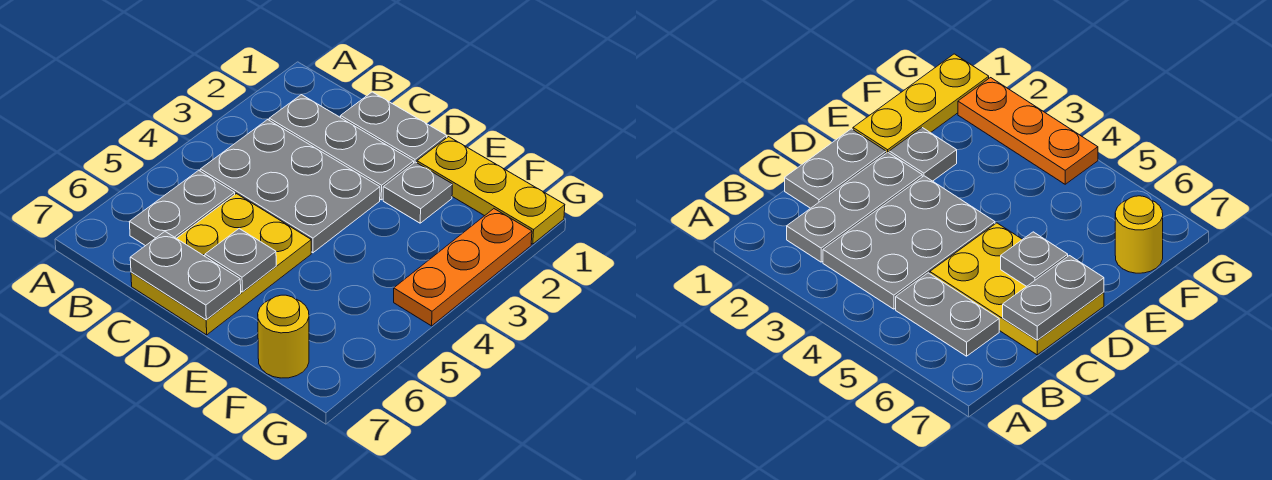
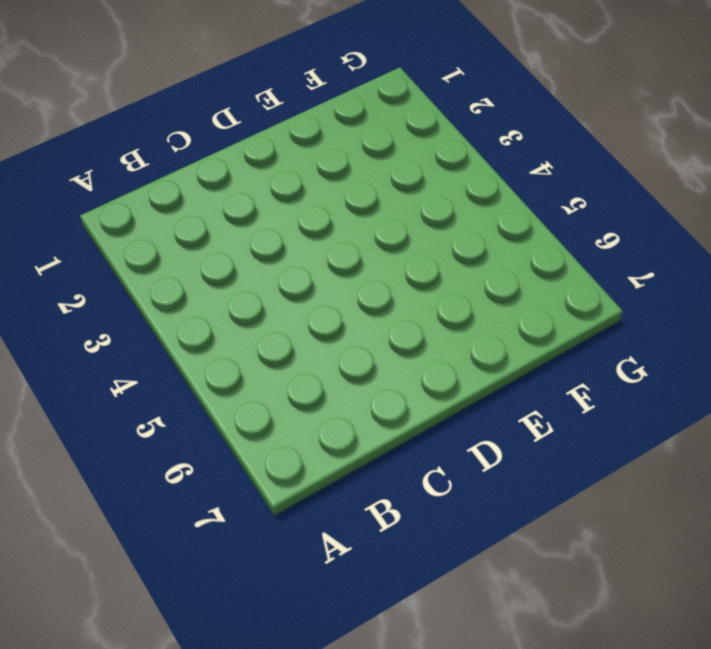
none -> grey 1x3 plate [269,95,414,200]
none -> grey 2x3 plate [200,120,380,253]

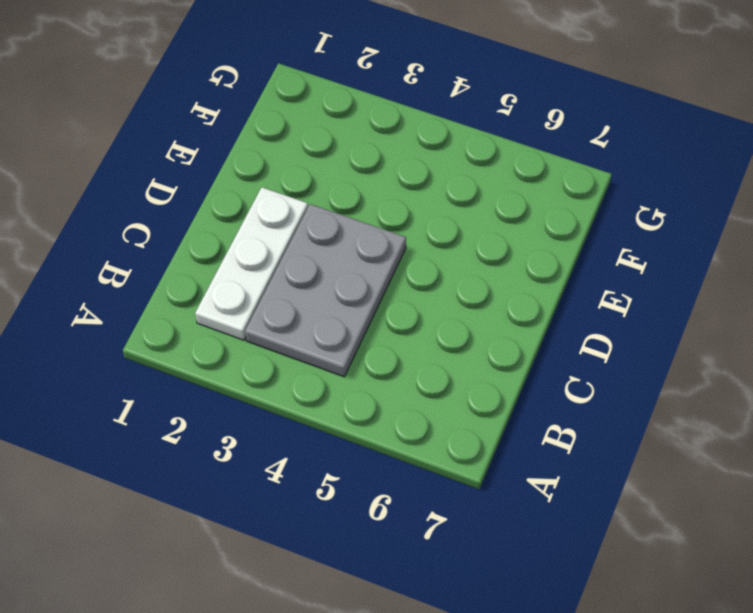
white 1x3 plate [195,187,308,340] -> grey 1x3 plate [269,95,414,200]
none -> grey 1x2 plate [129,170,235,246]
none -> grey 1x2 plate [341,92,447,163]

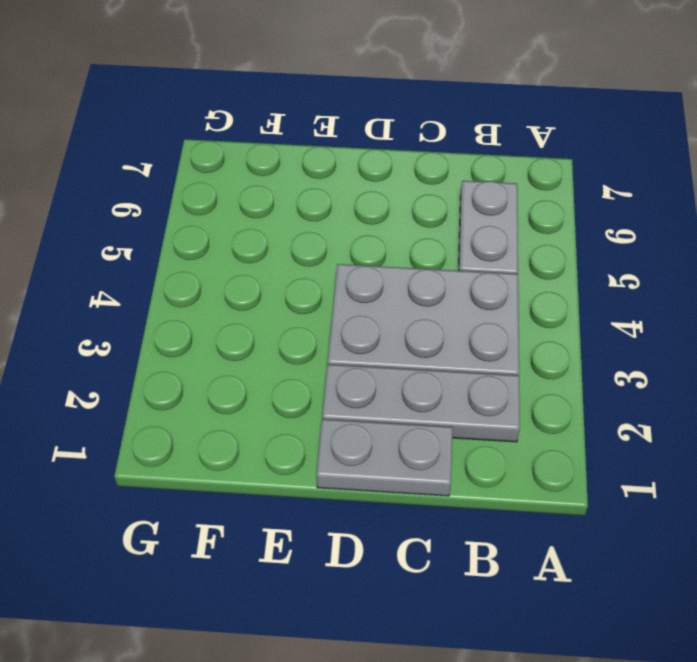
none -> yellow 2x3 plate [131,194,311,335]
none -> yellow 1x3 plate [417,137,565,244]

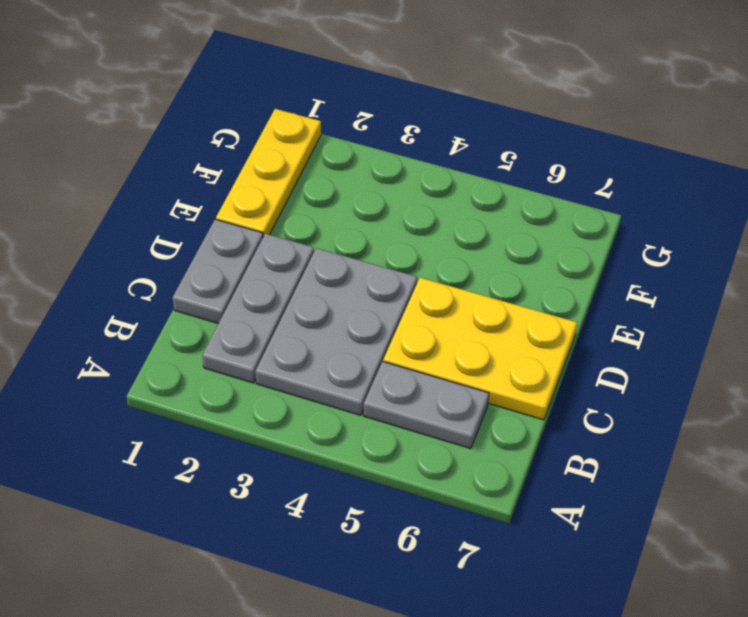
none -> grey 1x1 plate [383,162,453,223]
none -> yellow 1x1 round brick [258,295,309,378]

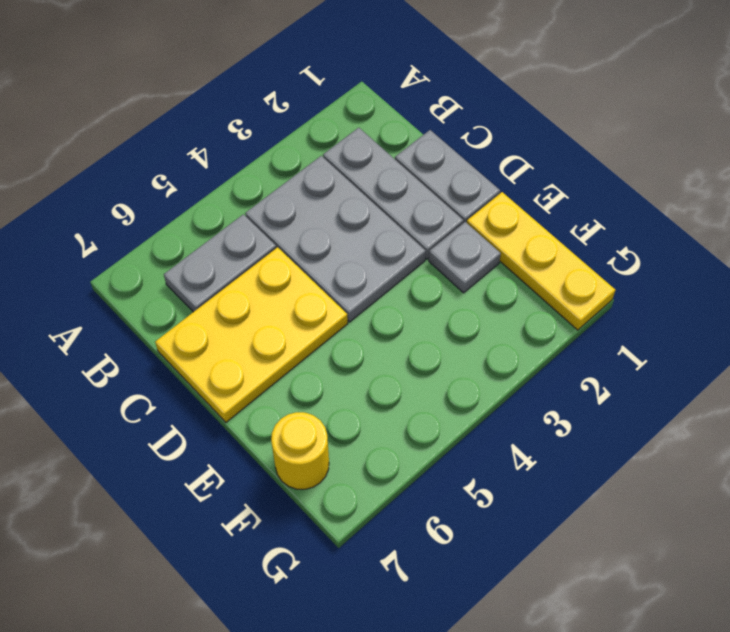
none -> orange 1x3 plate [394,209,532,326]
none -> grey 1x2 plate [130,232,241,320]

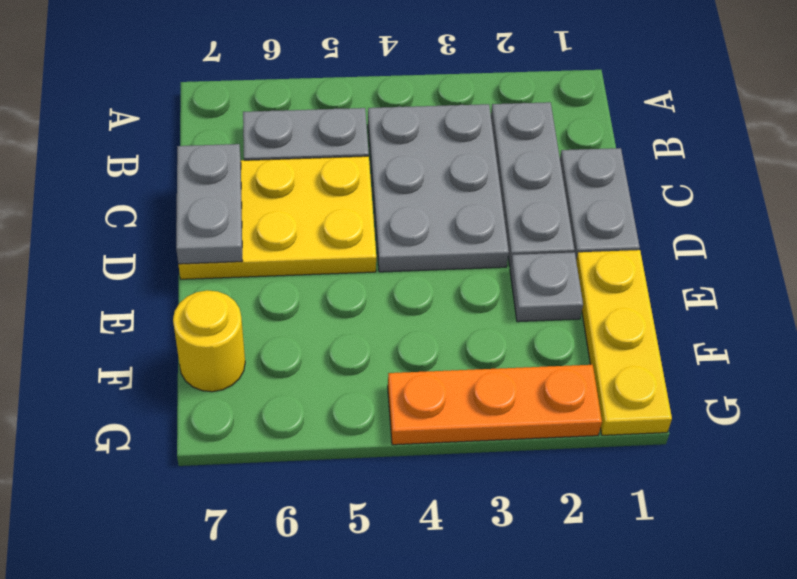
none -> grey 1x1 plate [205,229,276,292]

